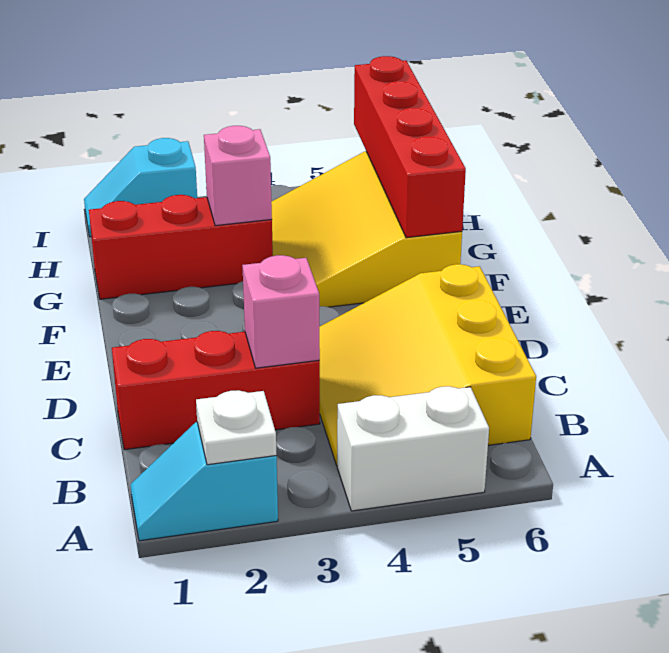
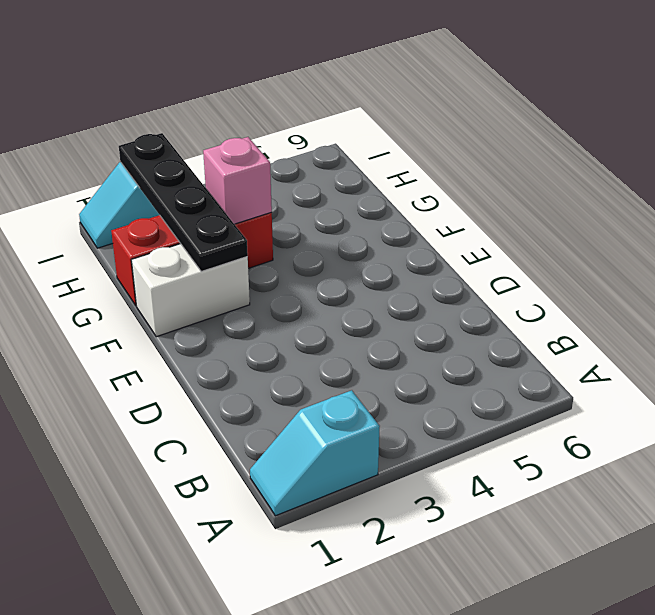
white 1x2 brick [131,244,250,337] -> white 1x2 brick moved to [337,386,489,511]
black 1x4 plate [119,133,248,271] -> none
none -> yellow 3x3 slope [319,264,536,465]
none -> red 1x3 brick [112,331,320,450]

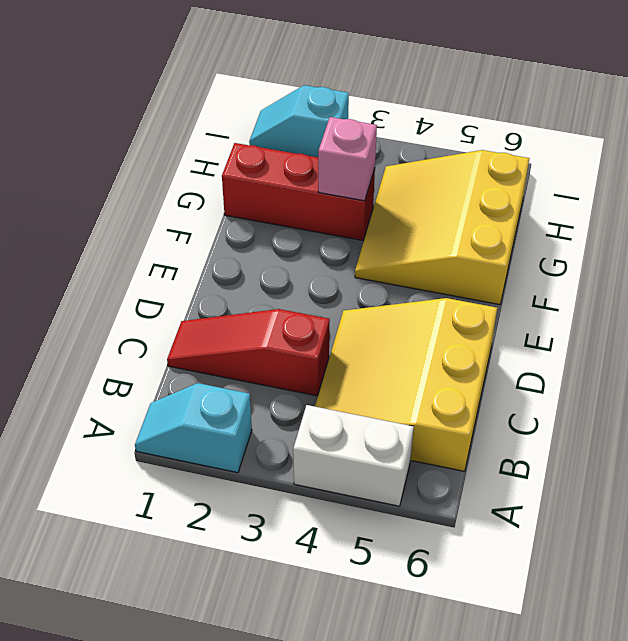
red 1x3 slope [167,309,330,396] -> red 1x3 brick [112,331,320,450]
none -> white 1x1 plate [196,390,277,465]
none -> pink 1x1 brick [242,255,320,368]

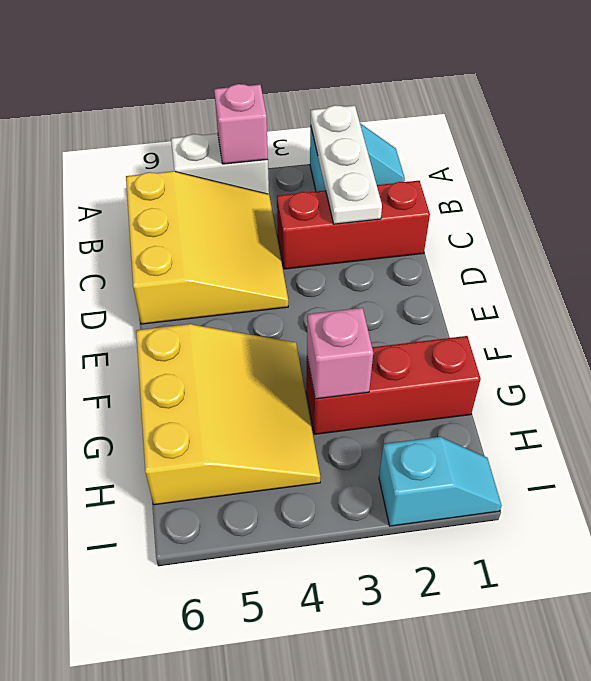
white 1x3 plate [311,105,382,224] -> white 1x1 plate [196,390,277,465]
pink 1x1 brick [214,84,268,164] -> pink 1x1 brick moved to [242,255,320,368]
none -> red 1x4 brick [354,56,466,238]

